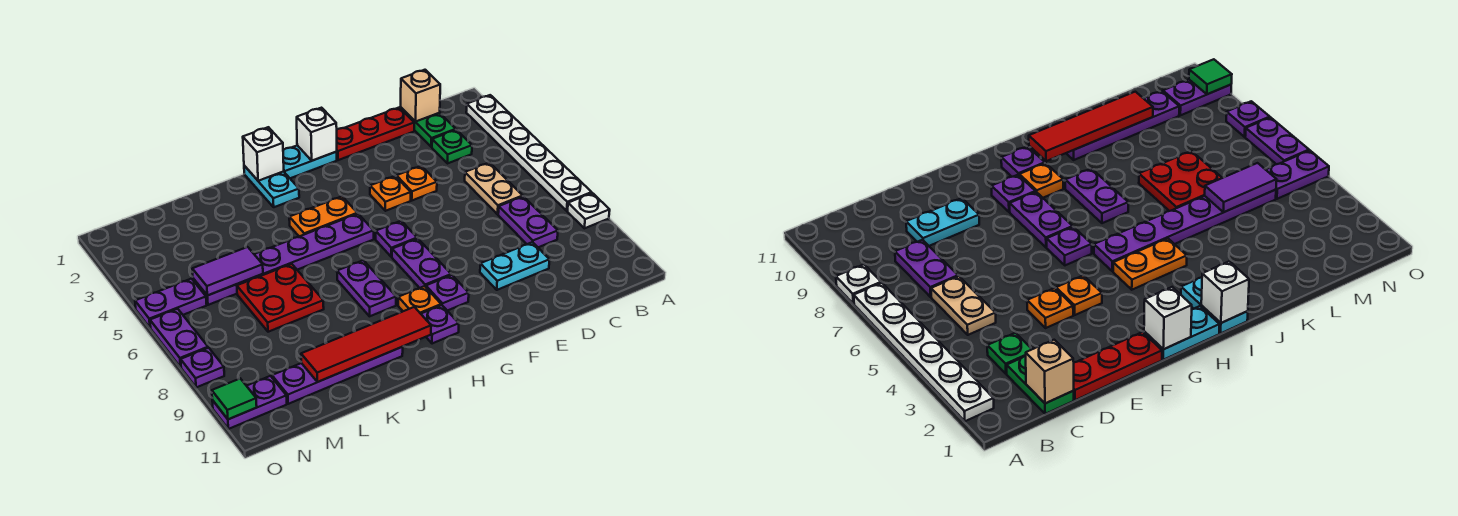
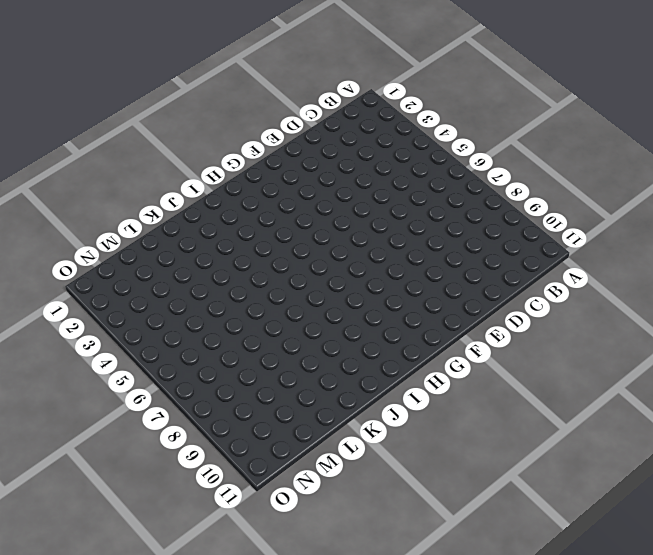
none -> white 1x6 plate [466,95,592,211]
none -> white 1x1 plate [567,193,610,228]
none -> green 1x2 plate [401,108,456,147]
none -> green 1x1 plate [432,130,472,164]

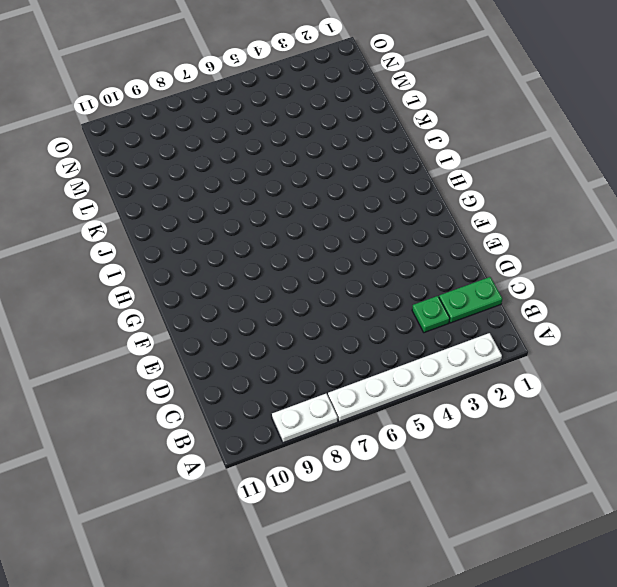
white 1x2 plate [272,394,338,443] -> white 1x1 plate [567,193,610,228]
none -> tan 1x2 plate [465,163,523,214]
none -> purple 1x2 plate [498,196,558,247]
none -> red 1x3 plate [336,107,414,160]
none -> cyan 1x2 plate [480,242,550,290]

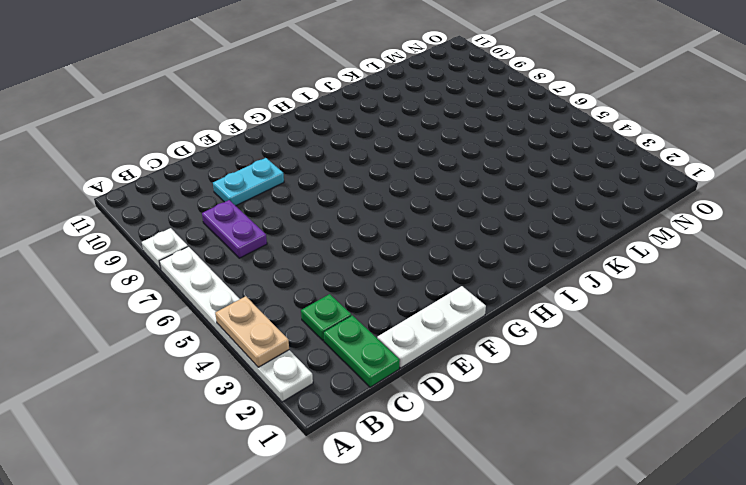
tan 1x2 plate [215,296,289,367] -> tan 1x2 plate moved to [465,163,523,214]
white 1x3 plate [377,286,486,368] -> red 1x3 plate [336,107,414,160]
none -> orange 1x1 plate [396,166,437,200]
none -> orange 1x1 plate [370,176,411,211]
none -> cyan 1x2 plate [283,145,337,178]
none -> purple 1x1 plate [376,221,417,257]

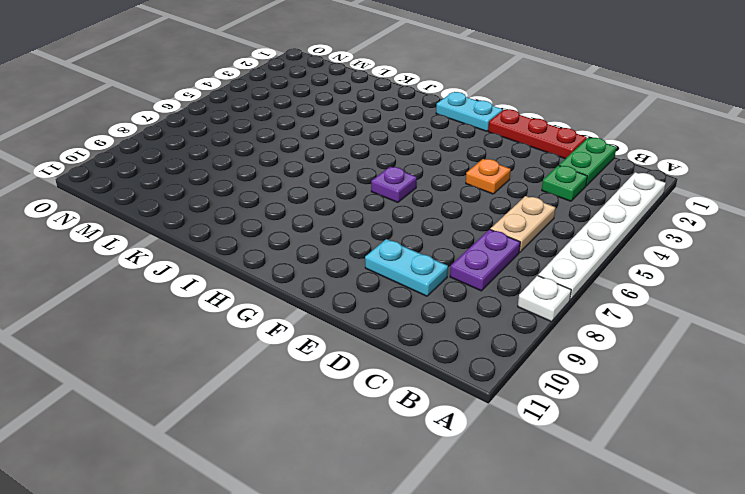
none -> orange 1x1 plate [370,176,411,211]
none -> purple 1x2 plate [392,239,451,288]
none -> purple 1x1 plate [426,275,469,311]
none -> orange 1x2 plate [289,197,357,236]

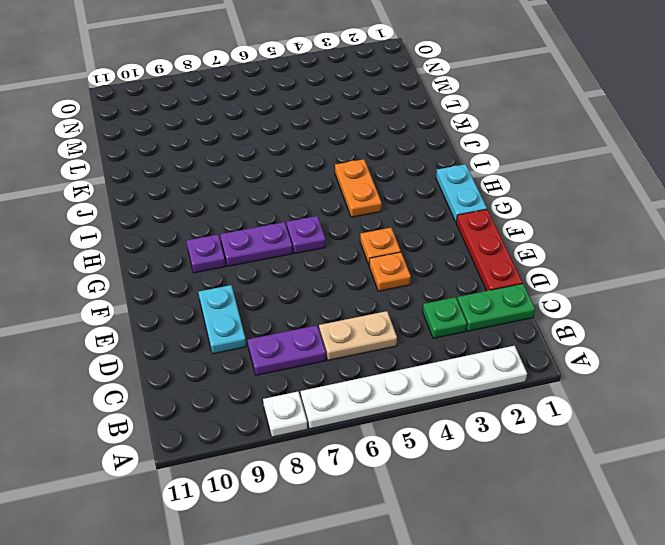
none -> purple 1x6 plate [193,214,374,305]
none -> orange 1x1 plate [398,286,441,314]
none -> purple 1x1 plate [421,305,459,344]
none -> cyan 1x2 plate [244,166,299,207]

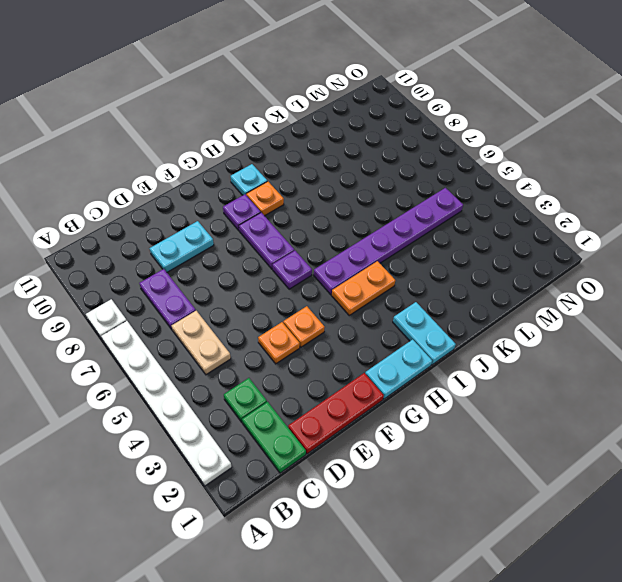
cyan 1x1 plate [231,164,267,195] -> purple 1x1 plate [421,305,459,344]
none -> purple 1x2 plate [337,260,396,316]
none -> purple 1x4 plate [272,347,403,404]
none -> red 2x2 plate [237,264,324,332]
none -> purple 1x2 plate [135,279,207,328]

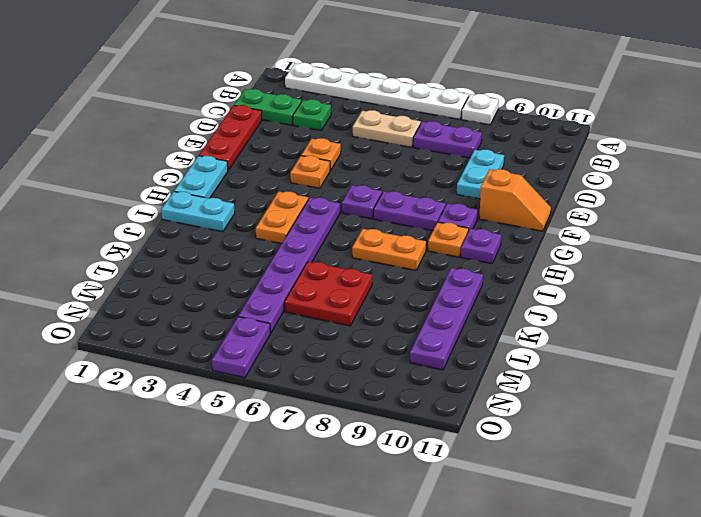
orange 1x2 slope [479,169,551,231] -> none
orange 1x2 plate [352,229,426,270] -> purple 1x2 plate [337,260,396,316]
none -> purple 1x2 plate [212,376,287,429]
none -> purple 1x2 plate [150,309,208,367]
none -> purple 1x1 plate [181,348,224,388]
none -> tan 1x1 brick [401,70,440,122]

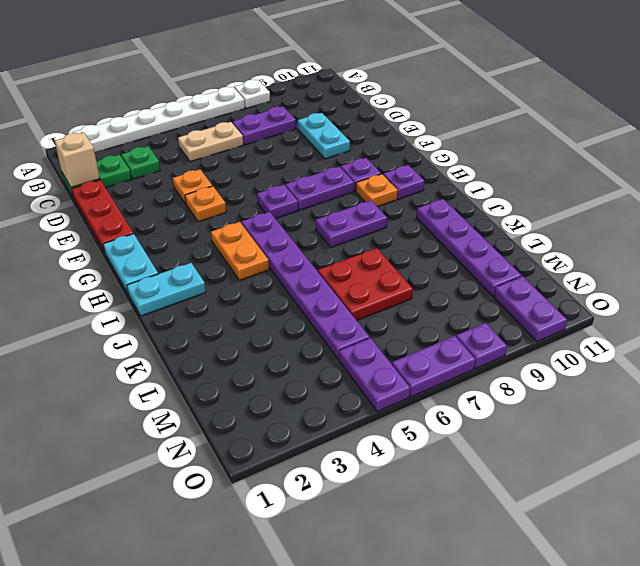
none -> white 1x1 brick [297,108,337,161]
none -> white 1x1 brick [243,127,284,181]
none -> red 1x4 tile [301,307,431,382]
none -> purple 1x2 tile [192,247,263,296]

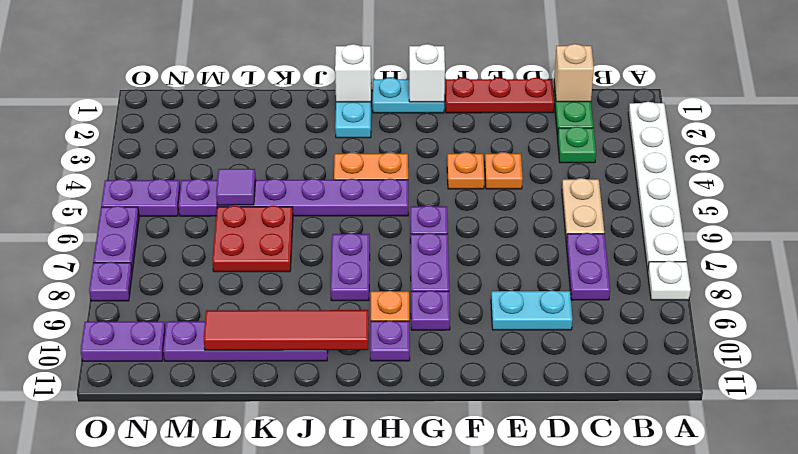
purple 1x1 tile [216,169,256,205] -> purple 1x2 tile [192,247,263,296]
none -> green 1x1 tile [212,379,257,419]

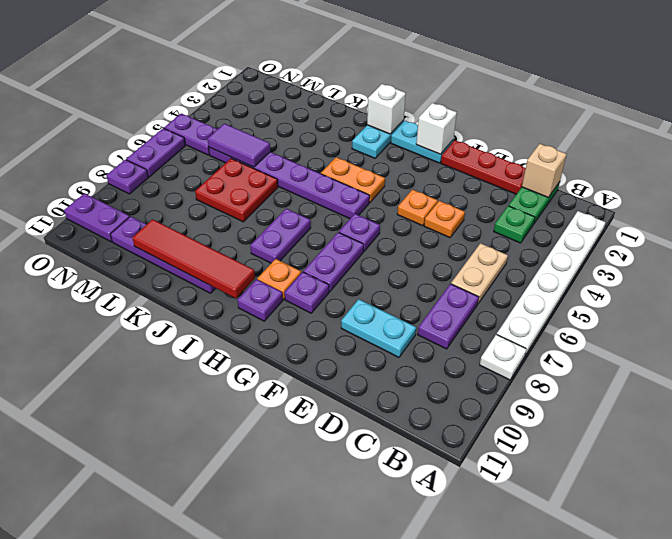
none -> green 1x1 tile [212,379,257,419]

